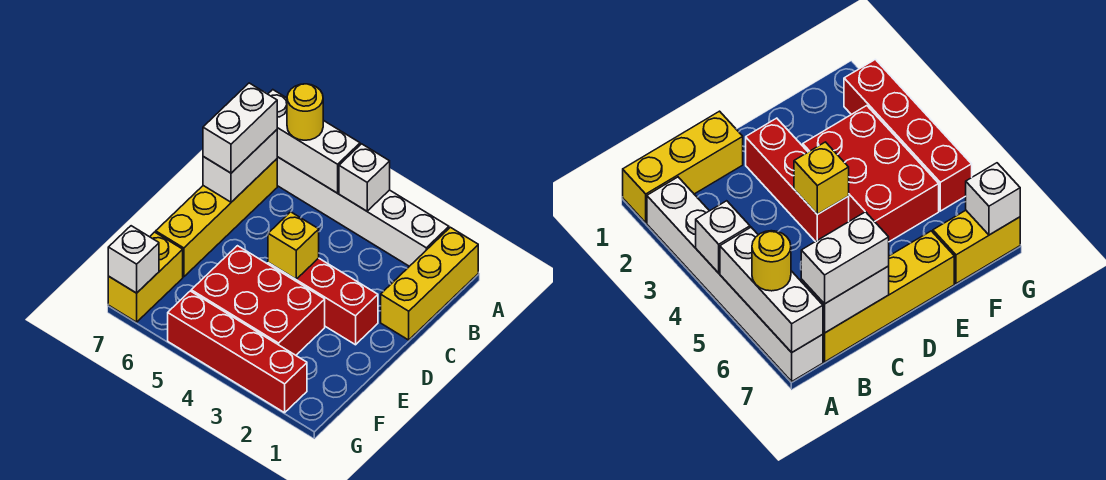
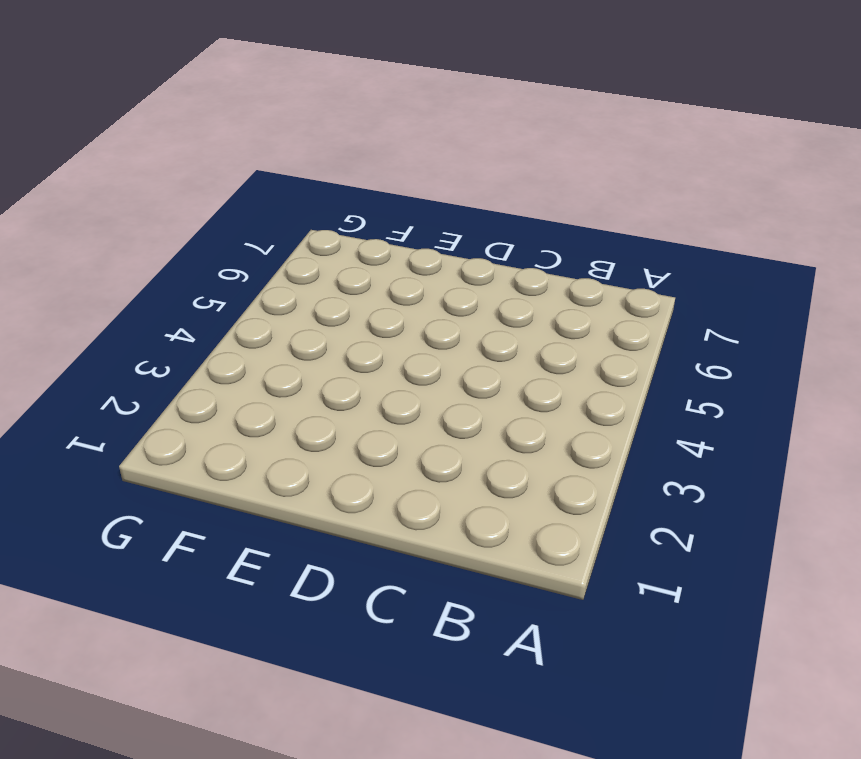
none -> yellow 1x3 brick [381,227,478,340]
none -> white 1x6 brick [277,157,449,266]
none -> yellow 1x4 brick [156,159,277,277]

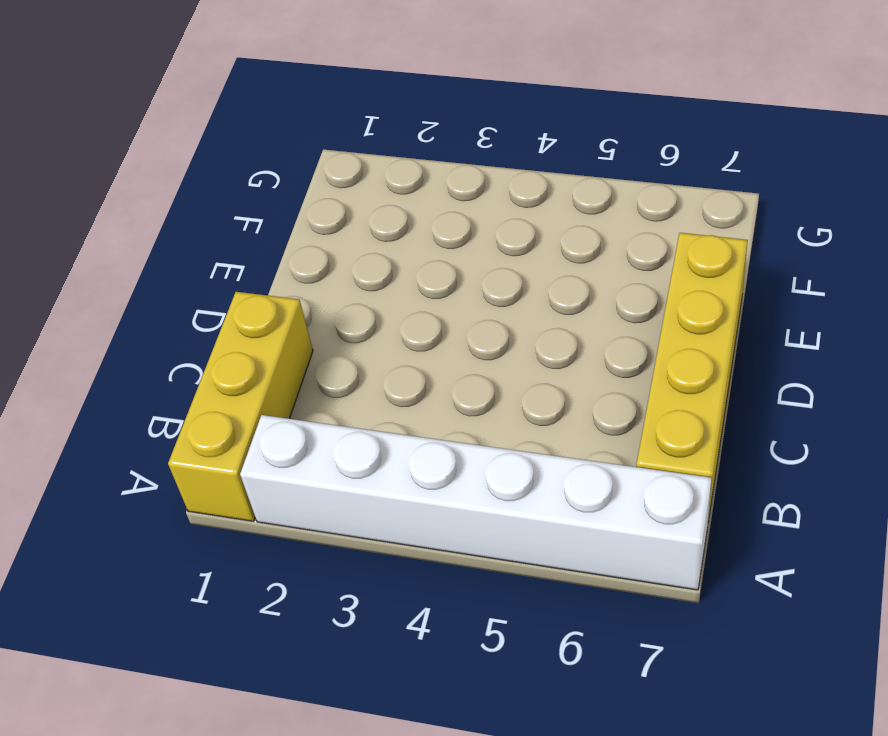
none -> red 1x3 brick [268,258,378,345]
none -> red 2x3 brick [191,246,325,355]
none -> yellow 1x2 brick [108,232,183,322]

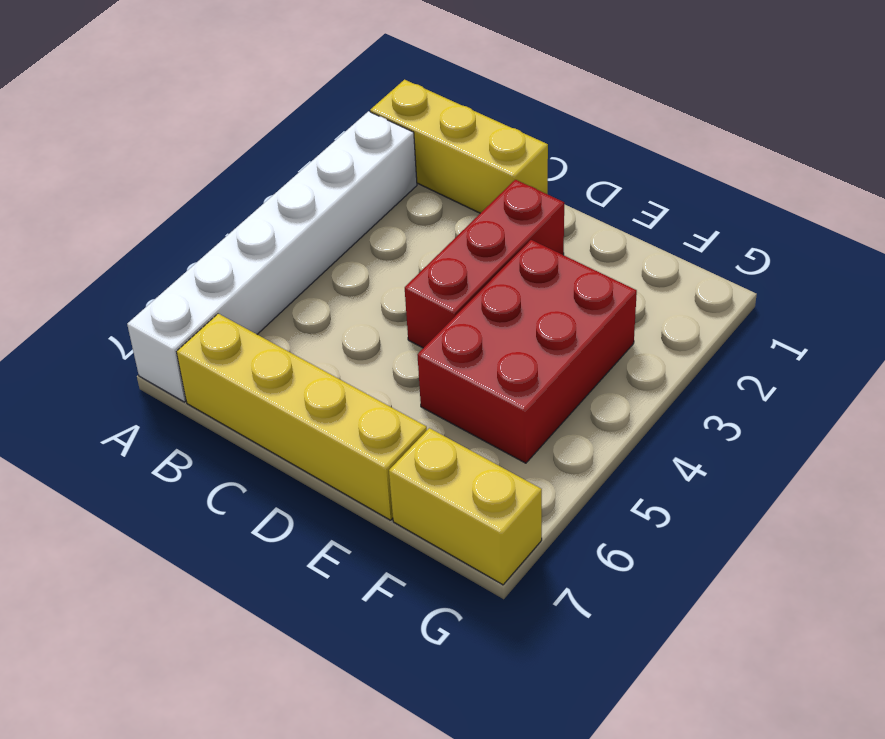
none -> red 1x4 brick [168,291,307,413]
none -> white 1x1 brick [339,144,390,211]
none -> white 1x3 brick [268,90,360,193]

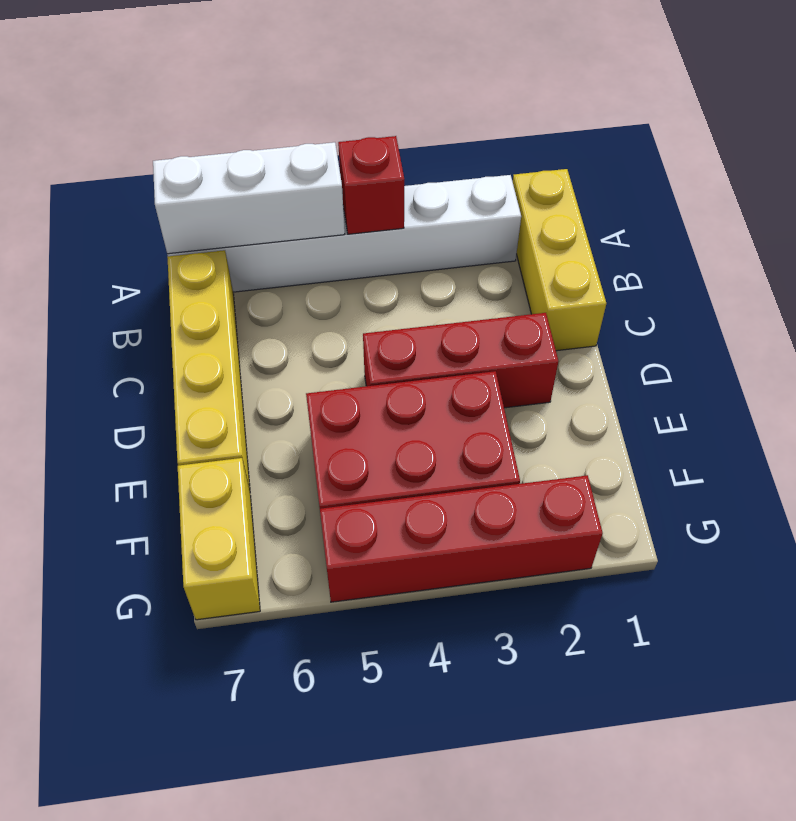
red 1x1 brick [338,136,404,234] -> white 1x1 brick [339,144,390,211]
none -> white 1x2 brick [203,130,277,202]
none -> yellow 1x1 brick [268,212,319,279]
none -> white 1x1 brick [108,226,159,293]

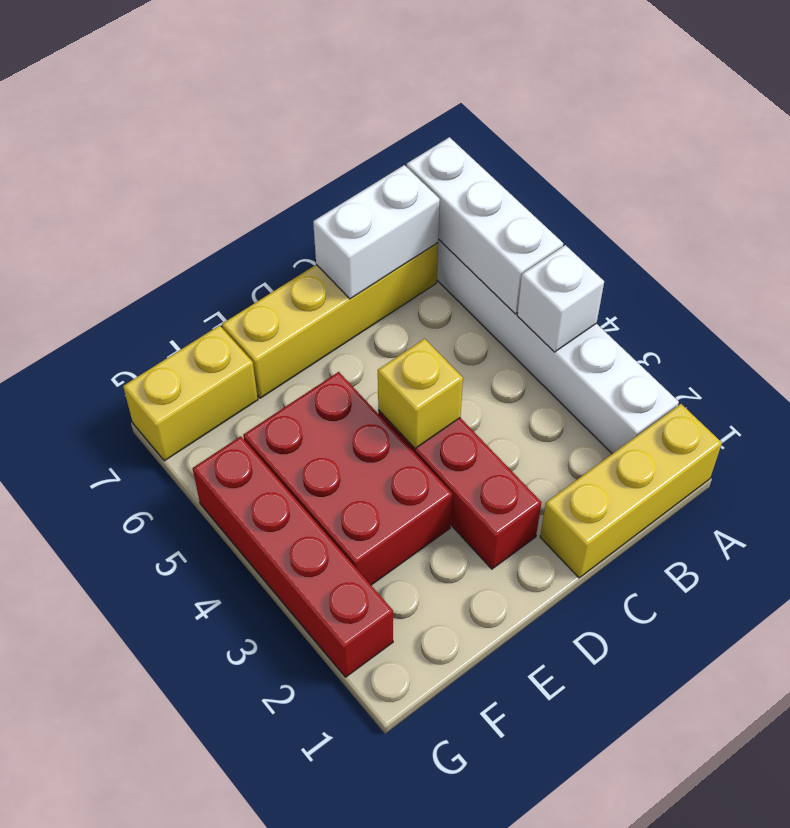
none -> white 1x1 brick [108,226,159,293]
none -> yellow 1x1 round brick [287,84,323,140]
none -> white 1x2 brick [203,83,277,173]

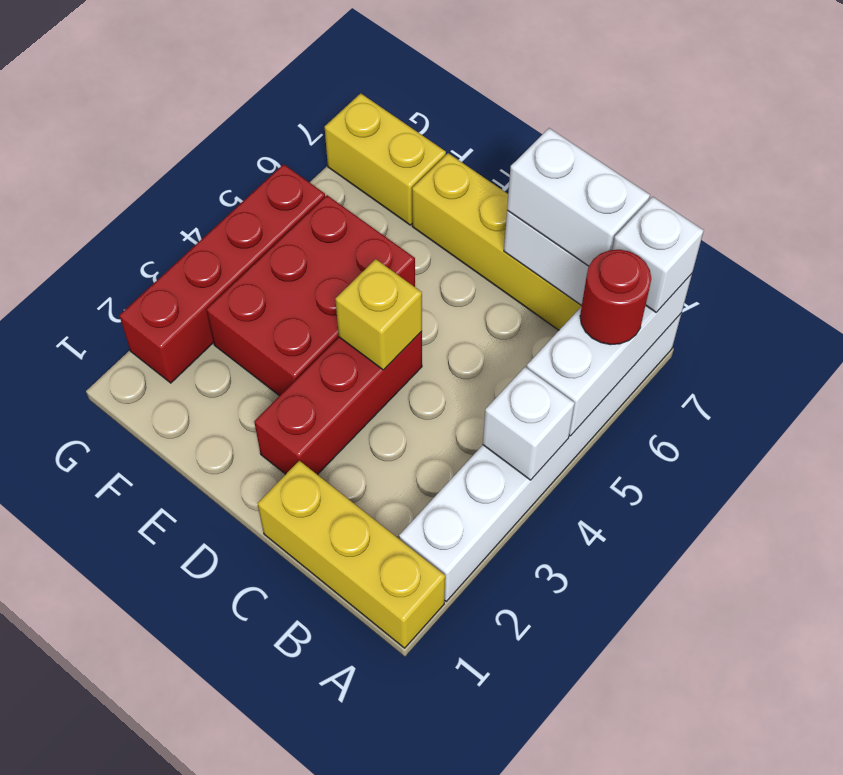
red 1x1 round brick [580,250,651,345] -> yellow 1x1 round brick [287,84,323,140]
white 1x1 brick [612,197,704,312] -> white 1x1 brick moved to [108,226,159,293]

